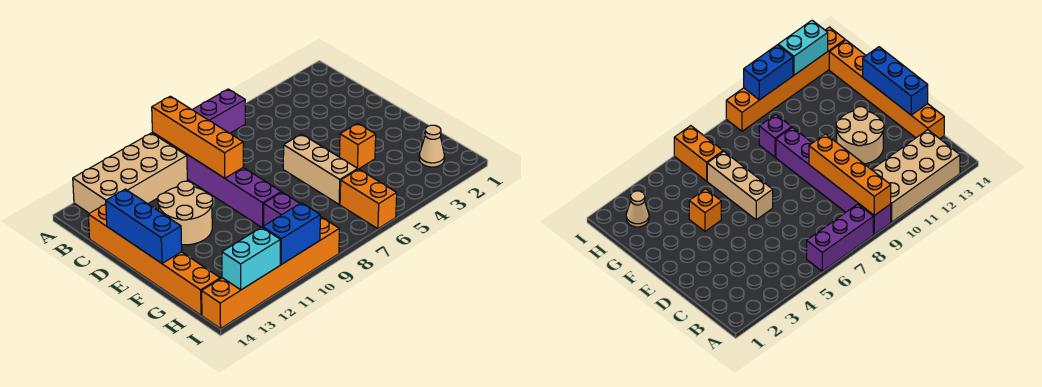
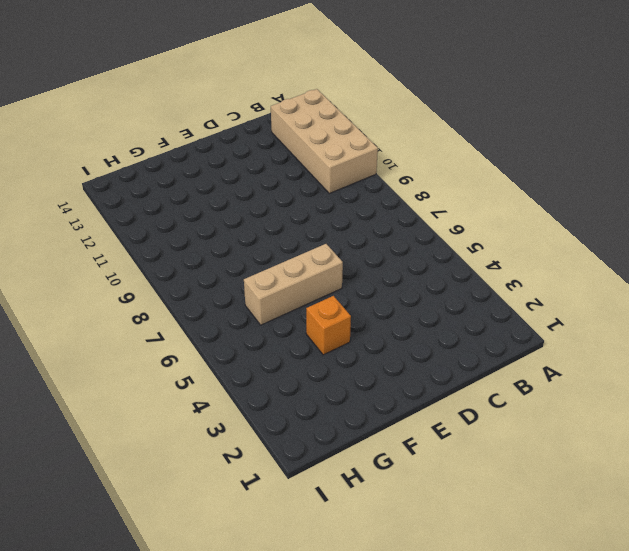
none -> purple 1x3 brick [192,89,245,133]
none -> purple 1x6 brick [153,133,281,228]
none -> orange 1x6 brick [88,204,220,315]

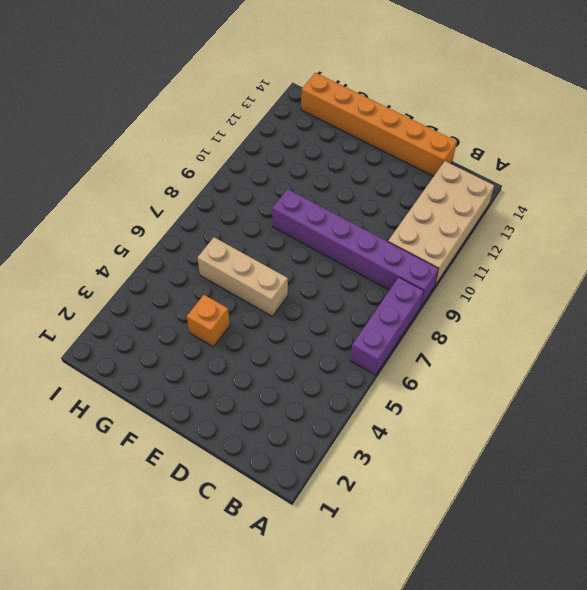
none -> tan 2x2 round brick [158,181,213,245]
none -> purple 1x1 brick [264,192,300,225]
none -> tan 1x1 cone [419,125,444,167]

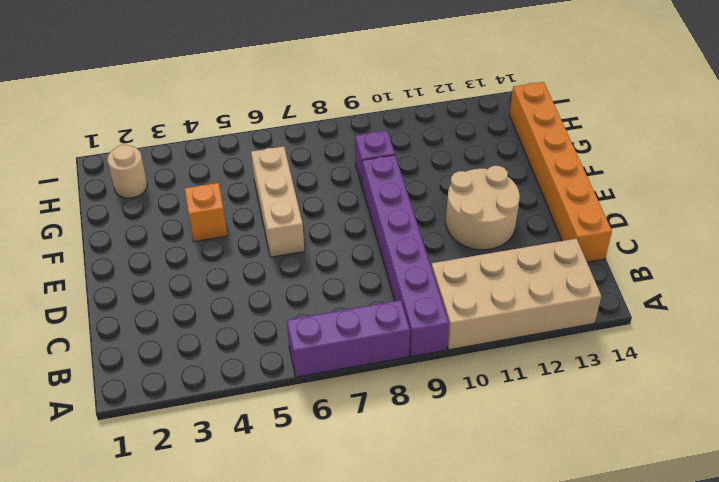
tan 1x1 round brick [107,145,147,198] -> tan 1x1 cone [419,125,444,167]
none -> orange 1x2 brick [340,169,397,229]
none -> orange 1x6 brick [202,217,339,329]
none -> orange 1x4 brick [152,96,243,178]

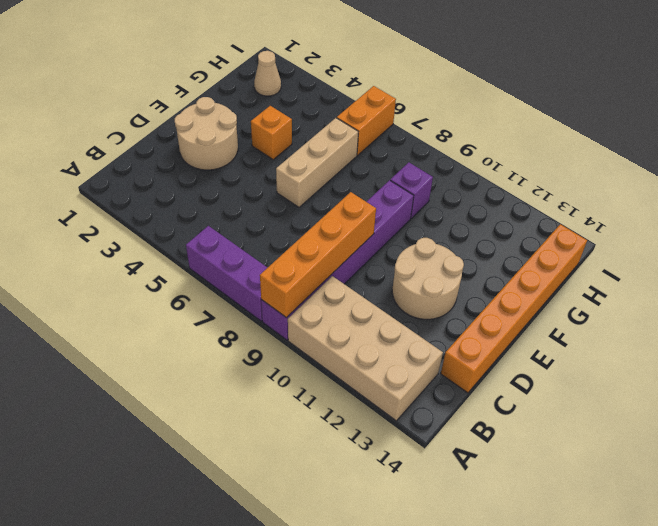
tan 2x2 round brick [175,97,238,170] -> none
none -> orange 1x6 brick [202,217,339,329]
none -> blue 1x3 brick [106,189,182,263]
none -> blue 1x2 brick [263,203,320,265]

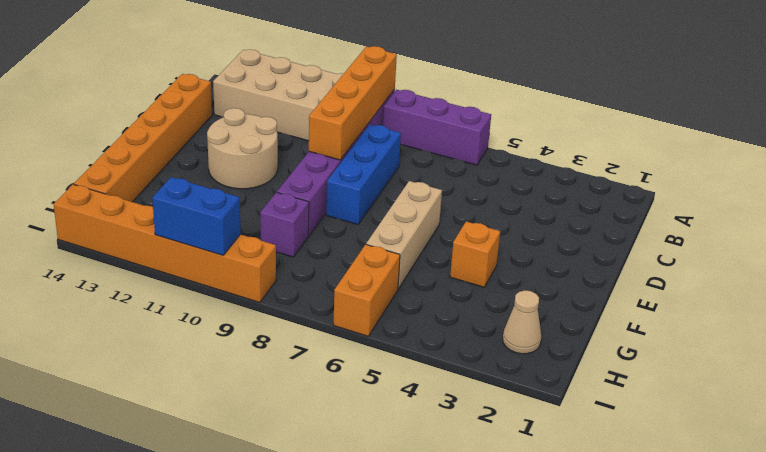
blue 1x3 brick [326,125,401,225] -> blue 1x3 brick moved to [106,189,182,263]
none -> cyan 1x2 brick [222,227,280,290]

